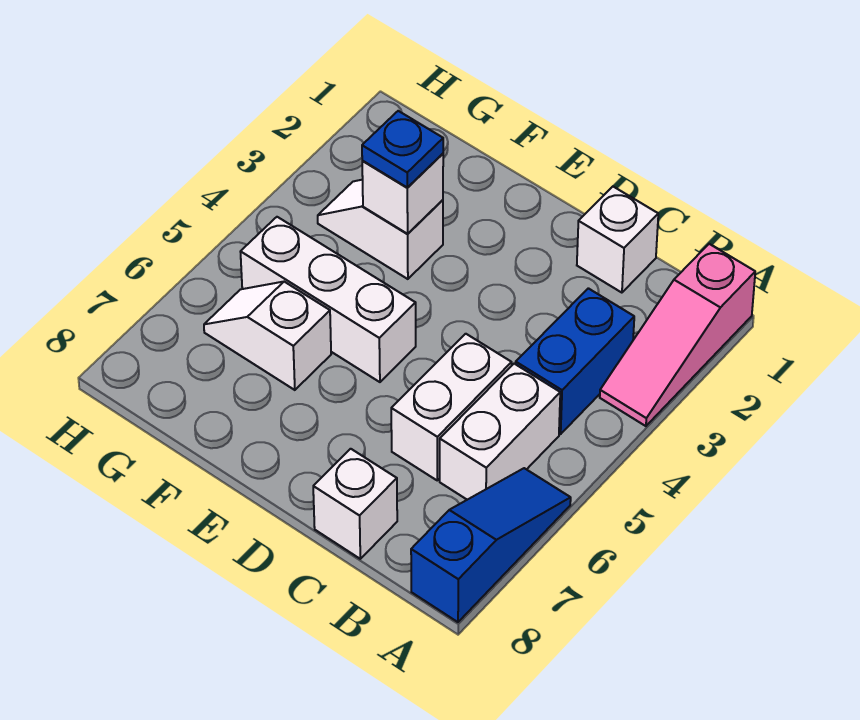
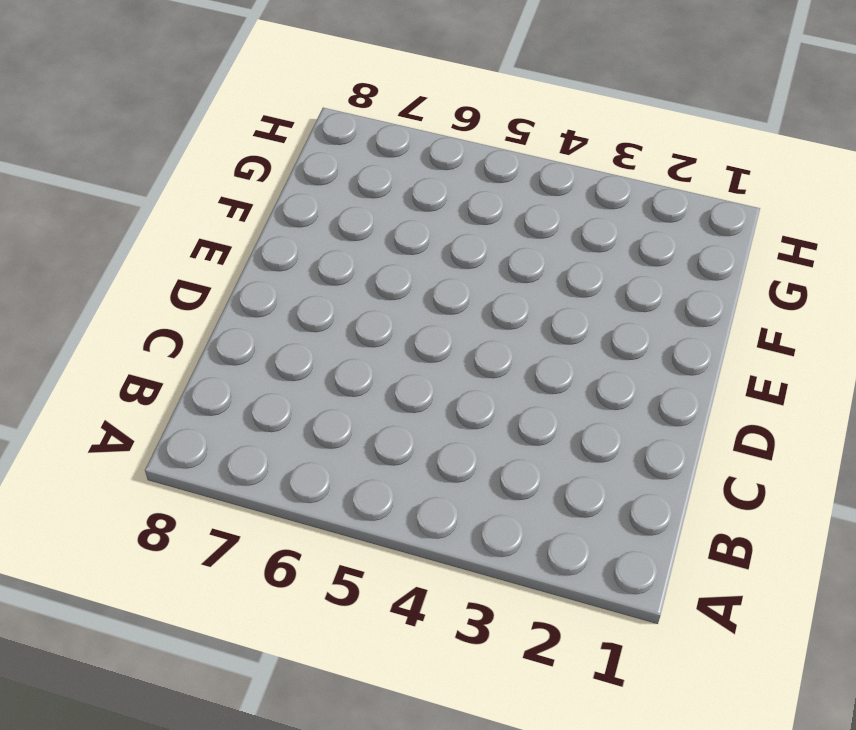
none -> pink 1x3 slope [600,244,755,426]
none -> blue 1x3 slope [411,468,571,622]
none -> blue 1x2 brick [516,288,634,434]

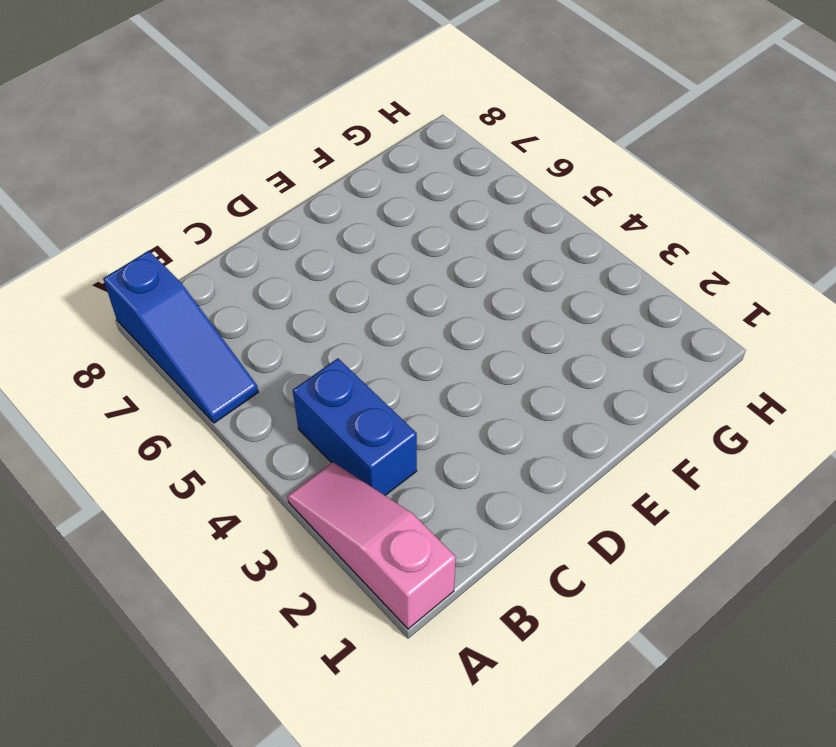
none -> white 1x2 brick [440,364,560,500]
none -> white 1x1 brick [577,187,658,293]
none -> white 1x2 brick [391,334,512,480]

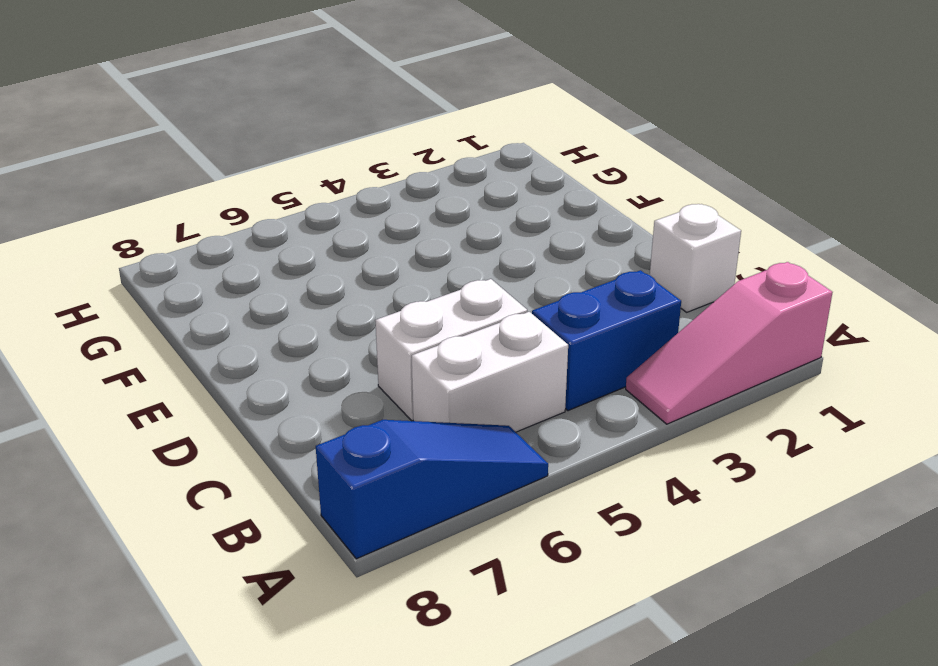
none -> white 1x1 brick [313,449,397,559]
none -> white 1x3 brick [240,217,416,382]
none -> white 1x2 slope [318,180,443,279]

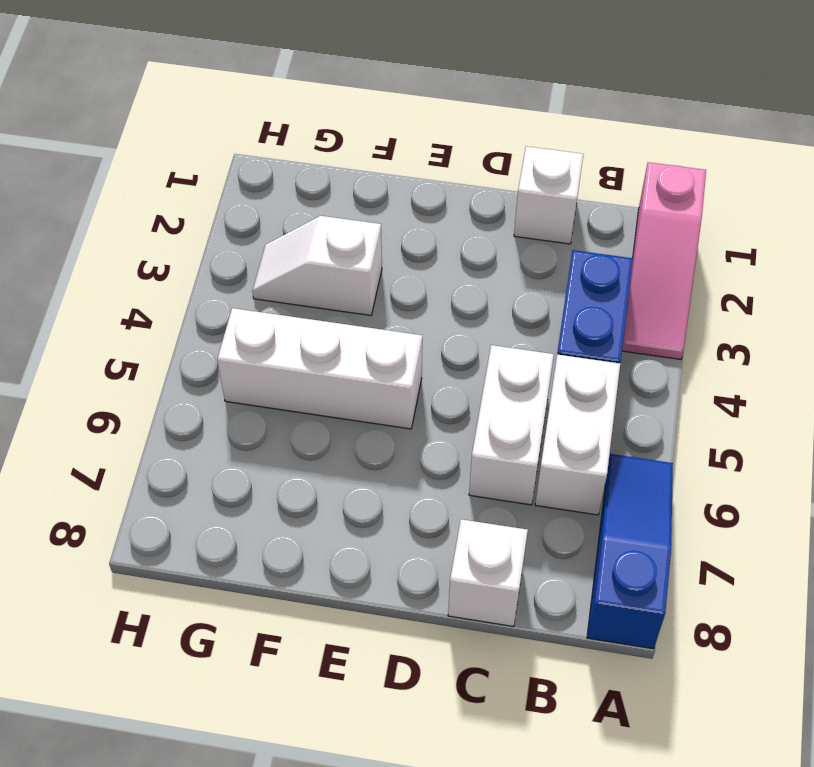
none -> white 1x2 slope [204,282,331,390]
none -> white 1x1 brick [362,154,443,234]
none -> blue 1x1 plate [362,111,443,188]

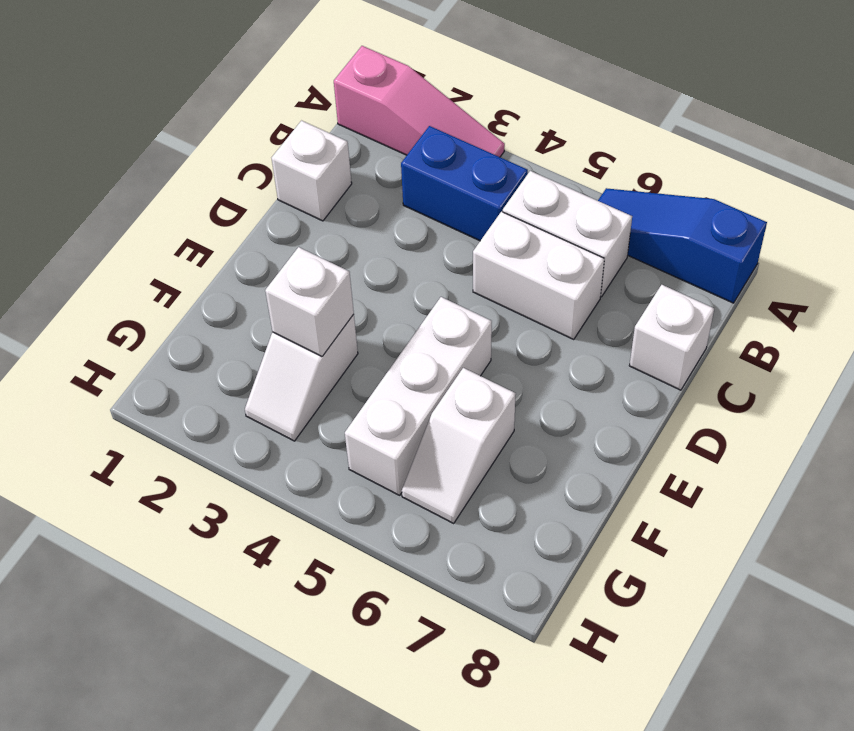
none -> blue 1x1 plate [362,111,443,188]

